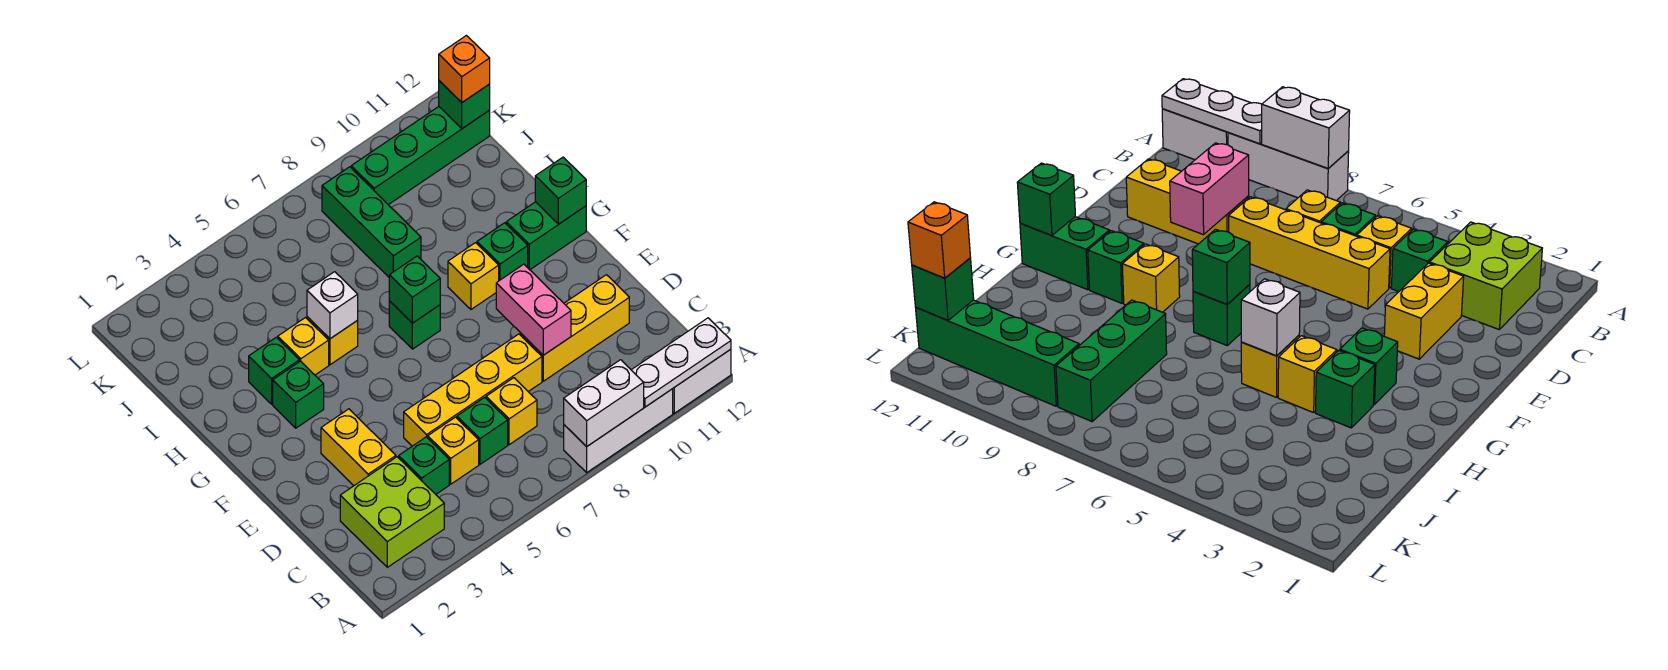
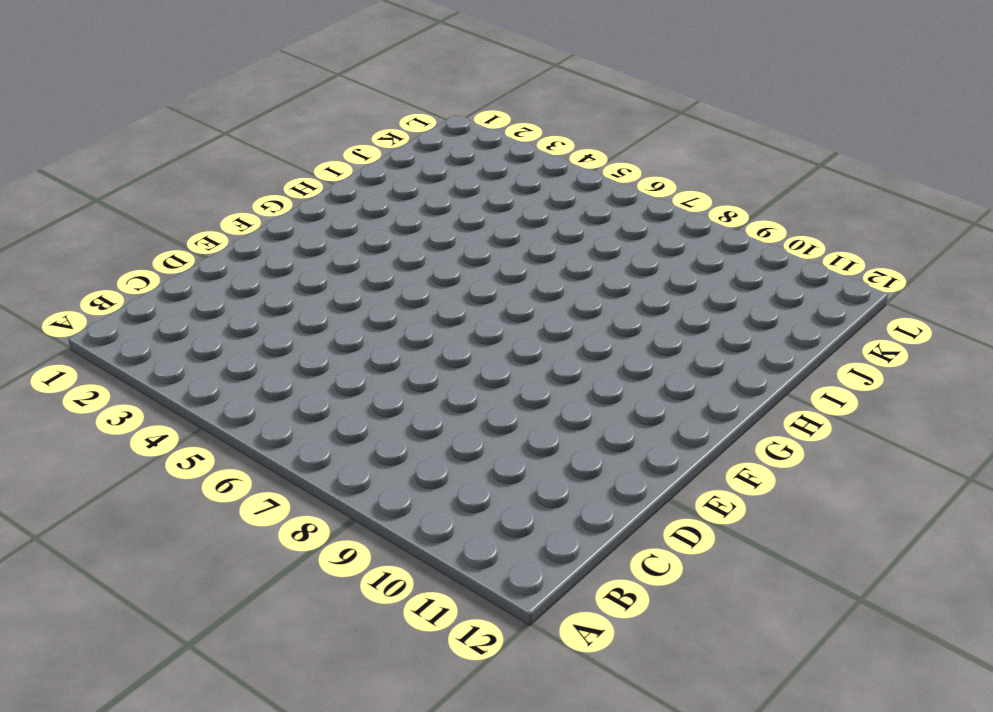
none -> white 1x3 brick [564,389,673,472]
none -> white 1x2 brick [673,349,731,413]
none -> lime 2x2 brick [340,457,444,567]

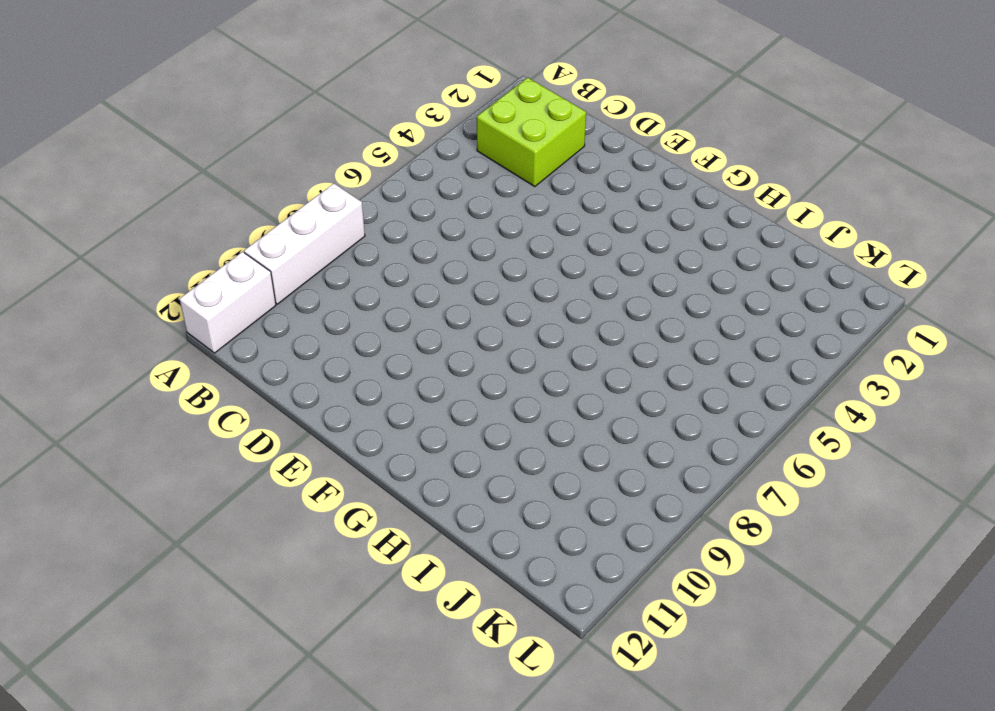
none -> green 1x1 brick [399,437,449,494]
none -> yellow 1x1 brick [428,417,479,484]
none -> green 1x1 brick [457,397,508,464]

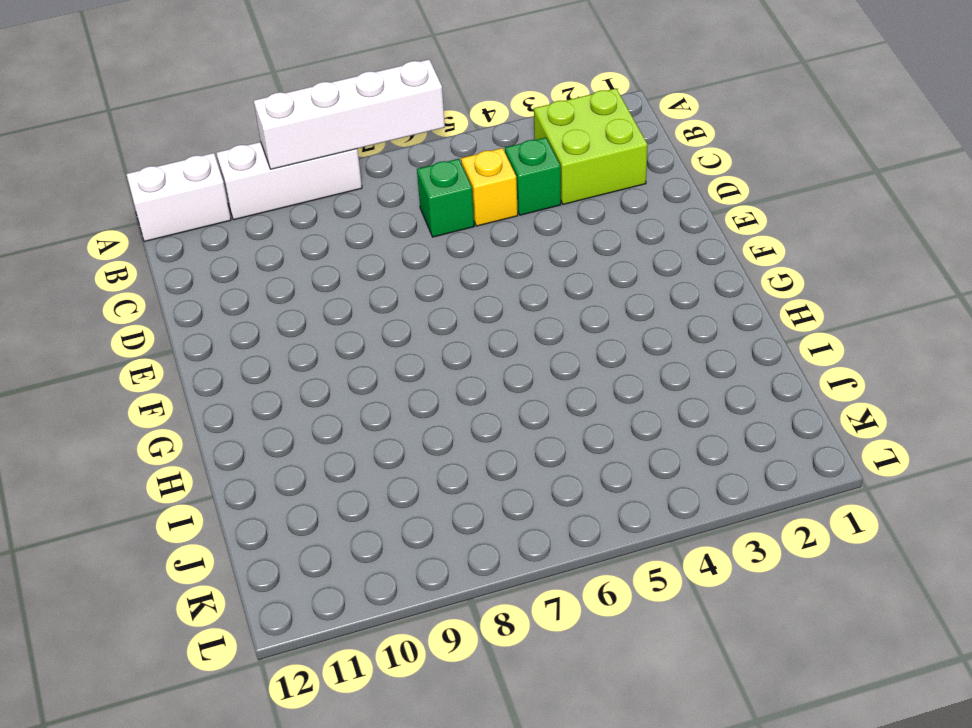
white 1x4 brick [254,60,445,169] -> white 1x2 brick [564,360,644,447]
none -> yellow 1x1 brick [486,378,537,445]
none -> yellow 1x2 brick [321,409,396,486]
none -> yellow 1x4 brick [404,334,542,446]

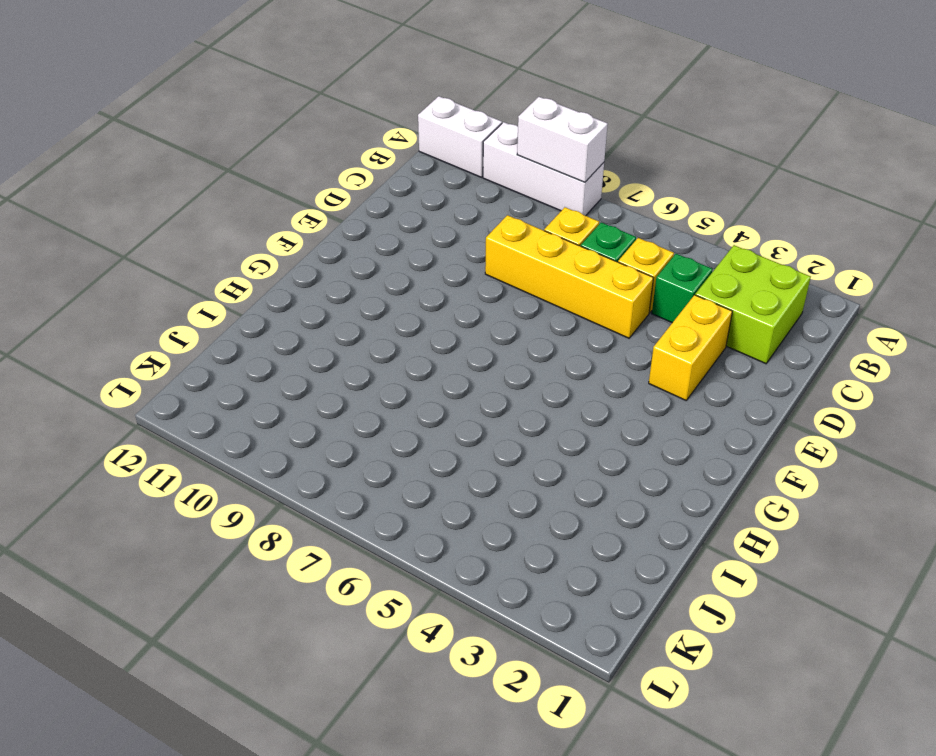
none -> yellow 1x3 brick [520,275,629,381]
none -> green 1x1 brick [273,361,324,428]
none -> green 1x1 brick [389,301,440,349]

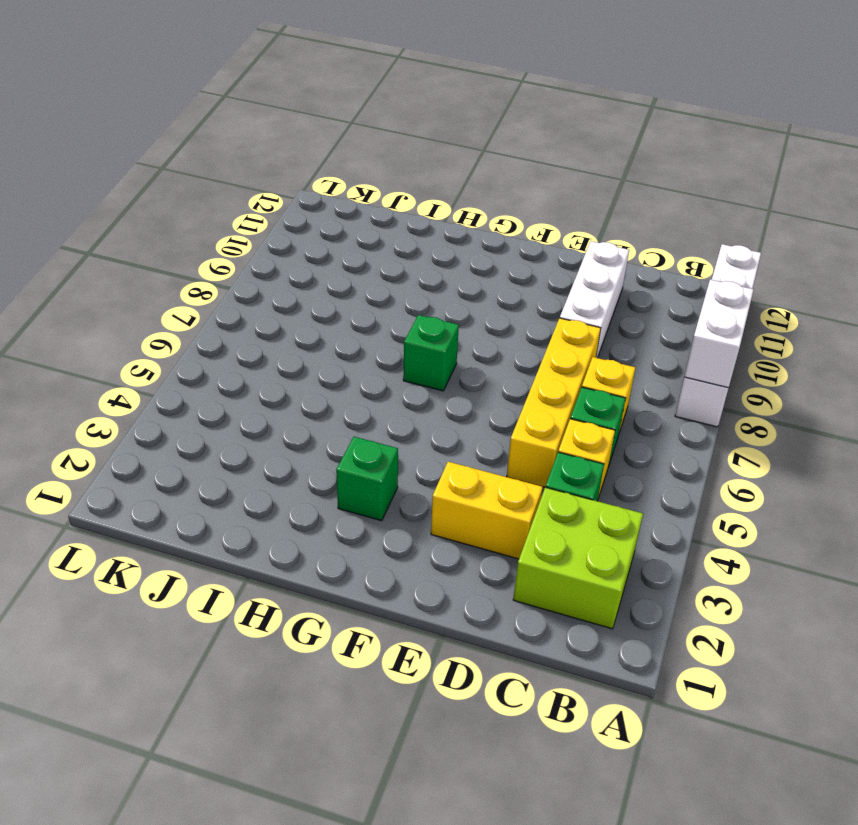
white 1x3 brick [560,241,629,358] -> yellow 1x3 brick [520,275,629,381]
none -> yellow 1x1 brick [448,243,499,309]
none -> green 1x1 brick [477,223,528,281]
none -> green 1x2 brick [506,202,586,270]

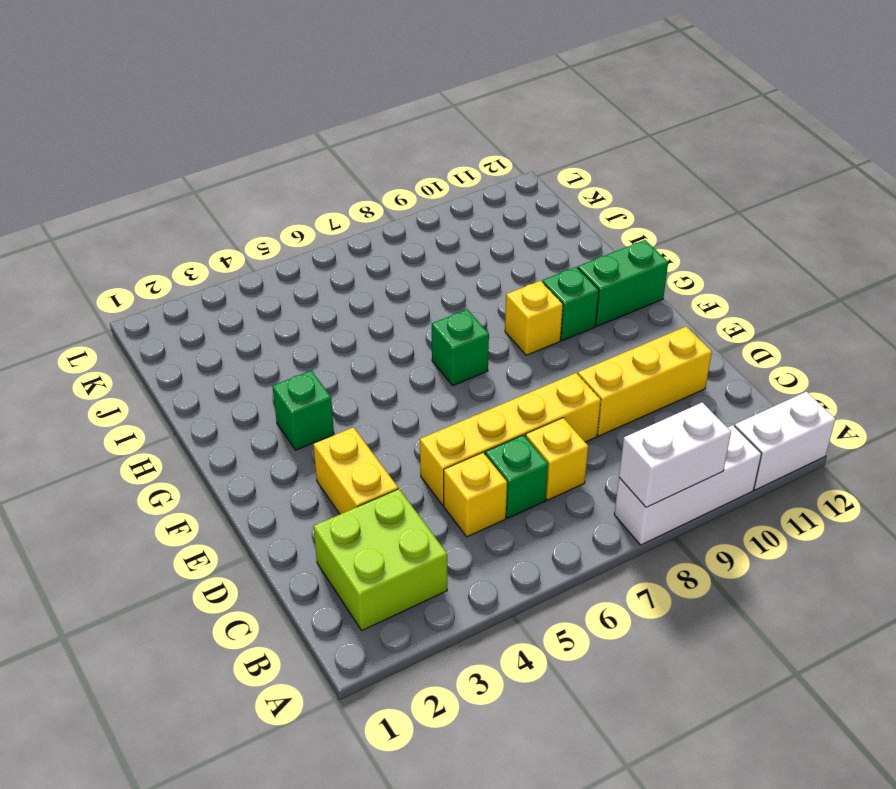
none -> green 1x1 brick [399,437,449,494]
none -> green 1x1 brick [249,337,299,404]
none -> yellow 1x1 brick [278,318,329,375]

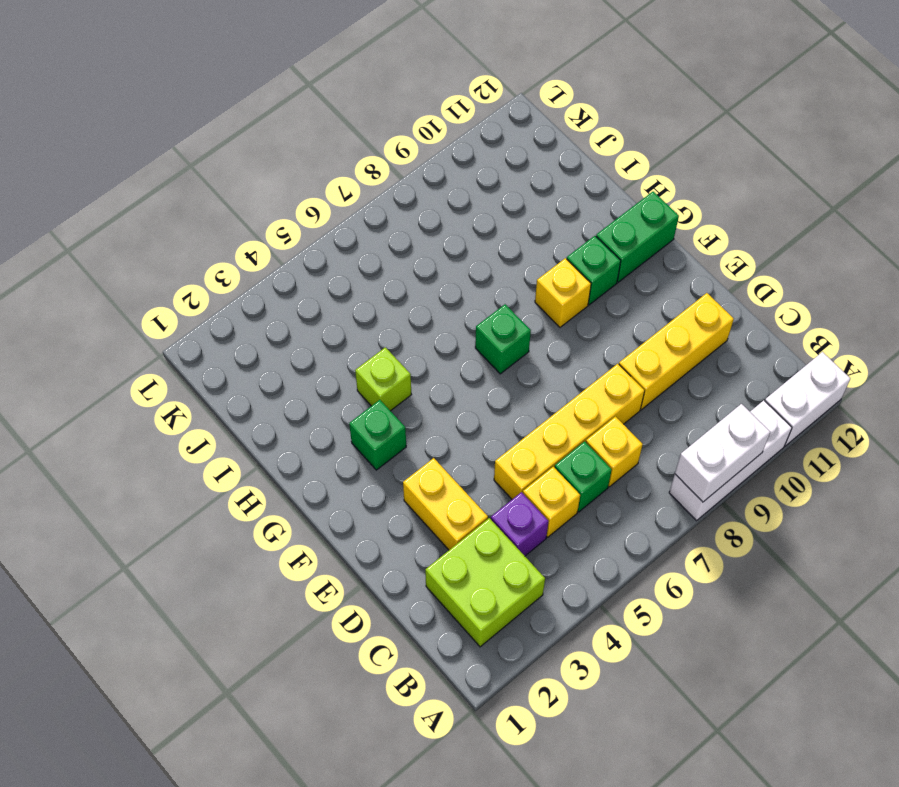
purple 1x1 brick [491,492,549,556] -> green 1x1 brick [399,437,449,494]
lime 1x1 brick [355,347,411,411] -> yellow 1x1 brick [278,318,329,375]
none -> green 1x1 brick [249,337,299,404]
none -> yellow 1x1 brick [307,317,358,365]
none -> green 1x3 brick [322,167,421,277]

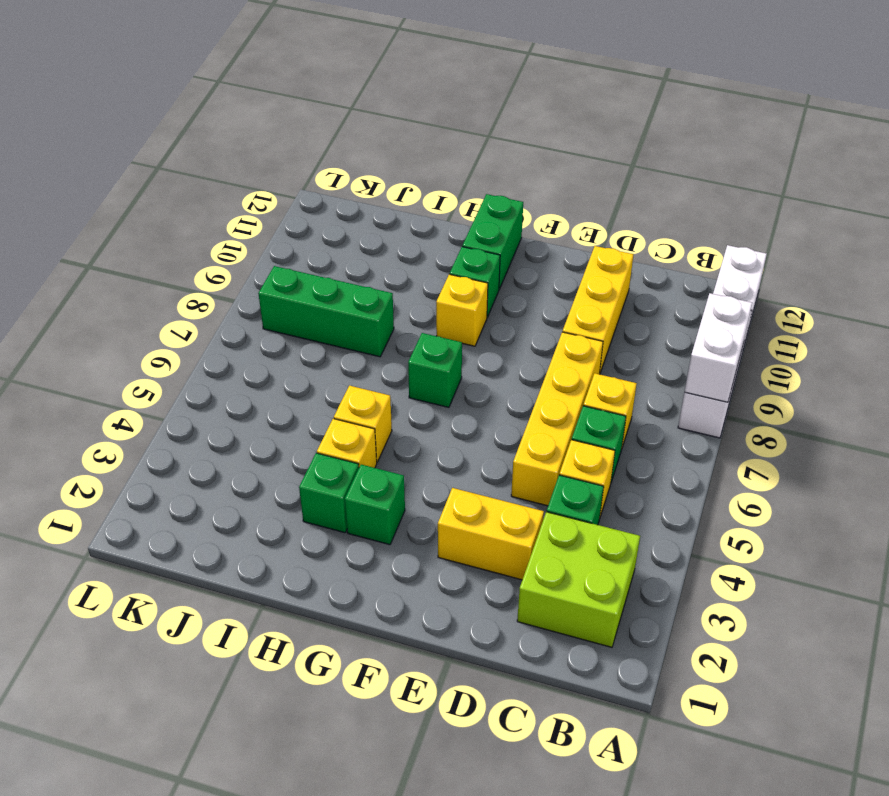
none -> green 1x4 brick [351,107,490,205]
none -> white 1x3 plate [632,318,731,407]
none -> pink 1x2 brick [496,264,571,355]

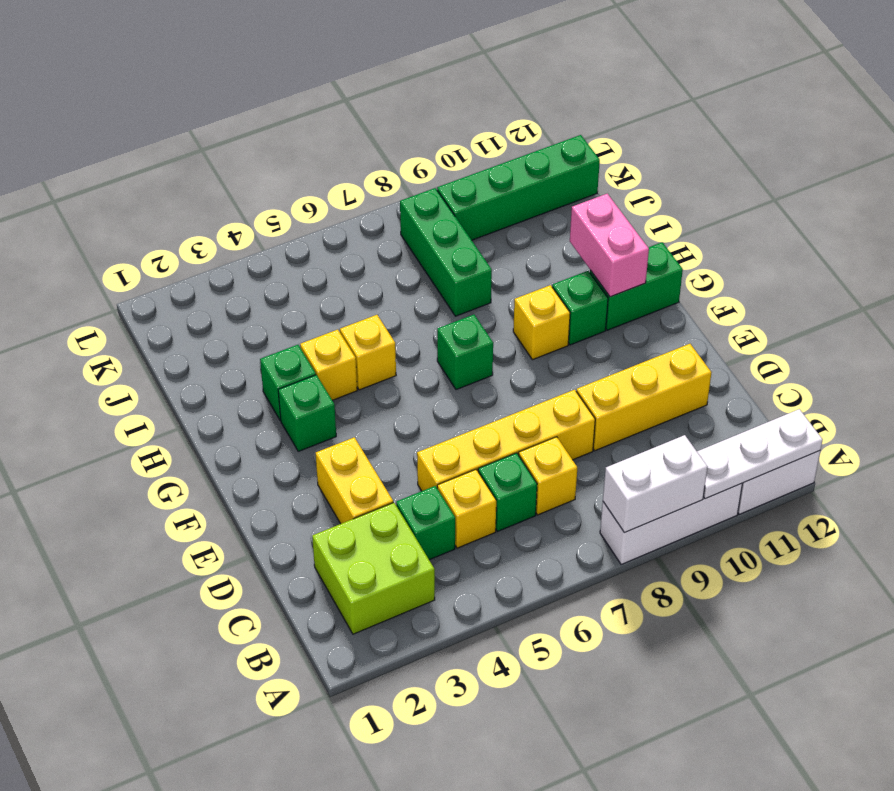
pink 1x2 brick [570,194,649,297] -> pink 1x2 brick moved to [496,264,571,355]
none -> green 1x1 brick [389,256,440,323]
none -> green 1x1 brick [535,157,586,224]
none -> white 1x1 brick [307,272,358,339]

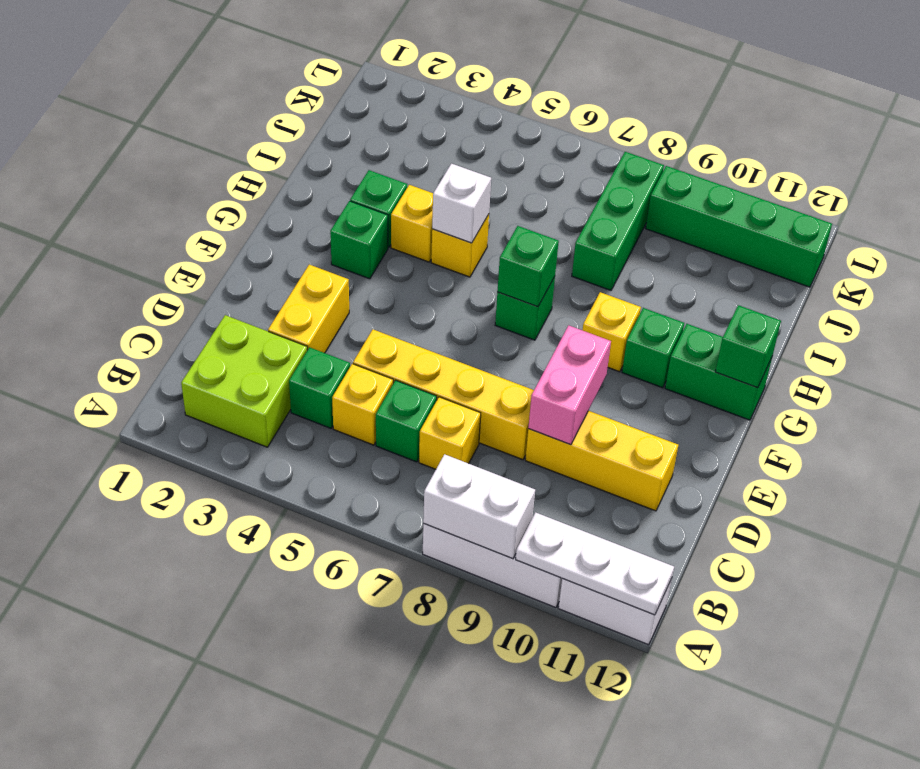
none -> green 1x1 brick [439,81,490,129]
none -> orange 1x1 brick [439,36,490,102]

